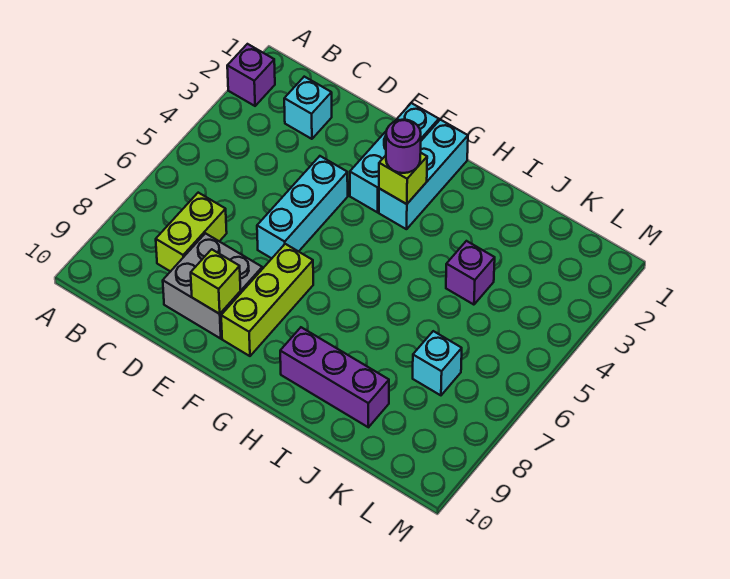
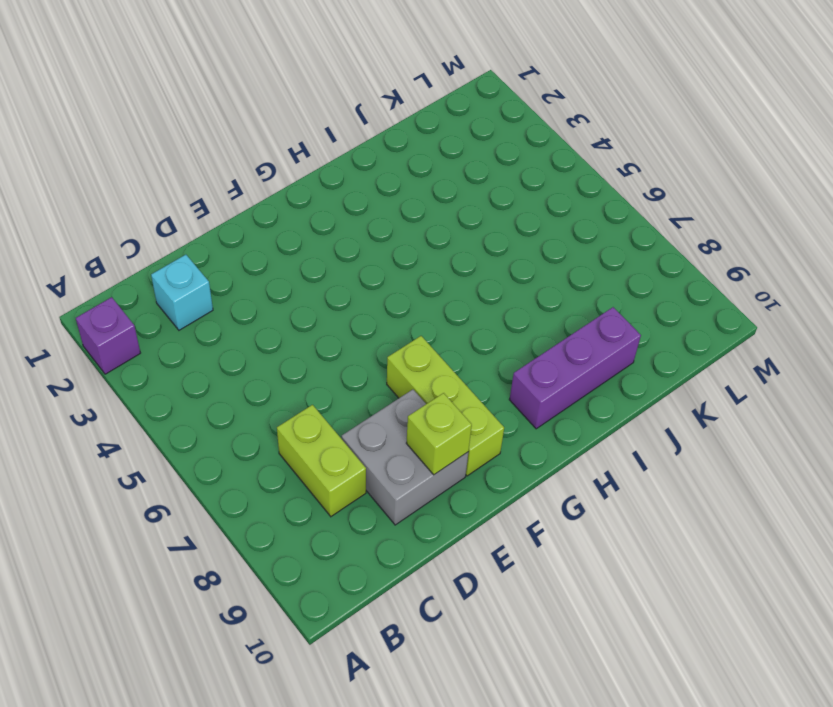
none -> cyan 1x3 brick [257,156,348,258]
none -> cyan 1x3 brick [350,103,439,212]
none -> cyan 1x3 brick [379,120,468,229]

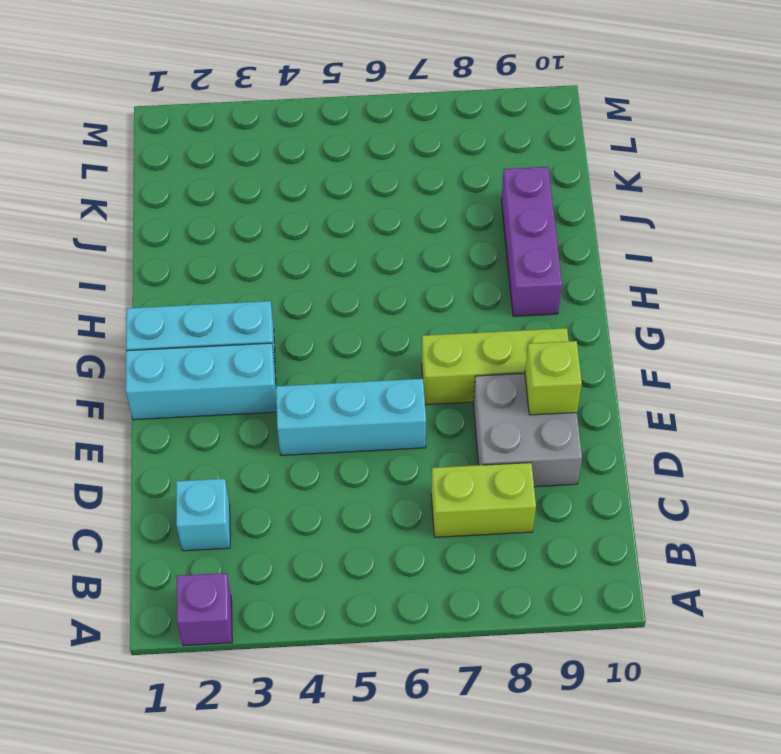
none -> purple 1x1 brick [446,241,495,305]
none -> cyan 1x1 brick [413,331,462,395]
none -> lime 1x1 brick [379,153,427,204]

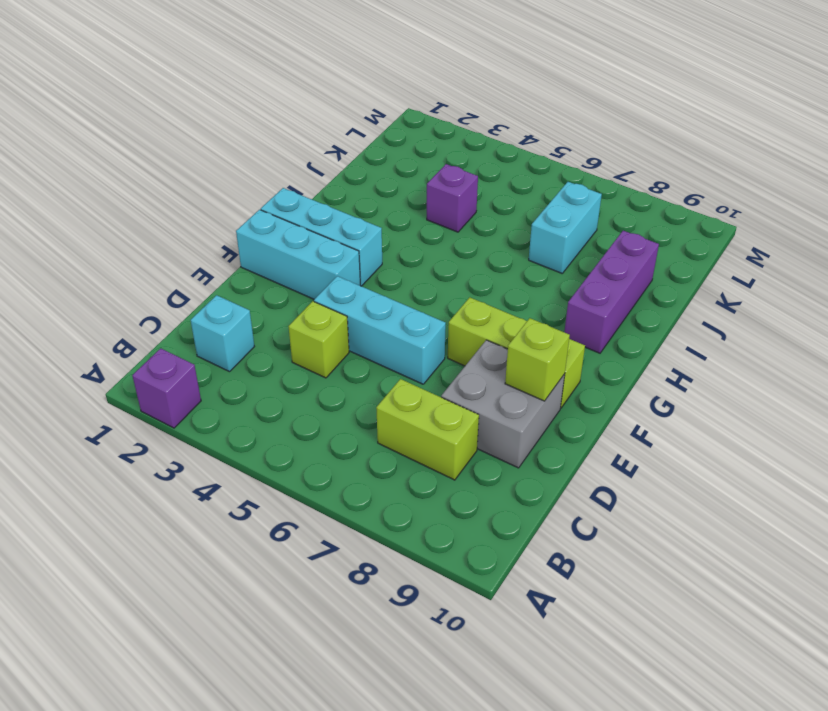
lime 1x1 brick [288,301,349,378] -> lime 1x1 brick moved to [379,153,427,204]
cyan 1x2 brick [529,182,602,273] -> cyan 1x1 brick [413,331,462,395]
none -> purple 1x1 round brick [386,120,421,173]

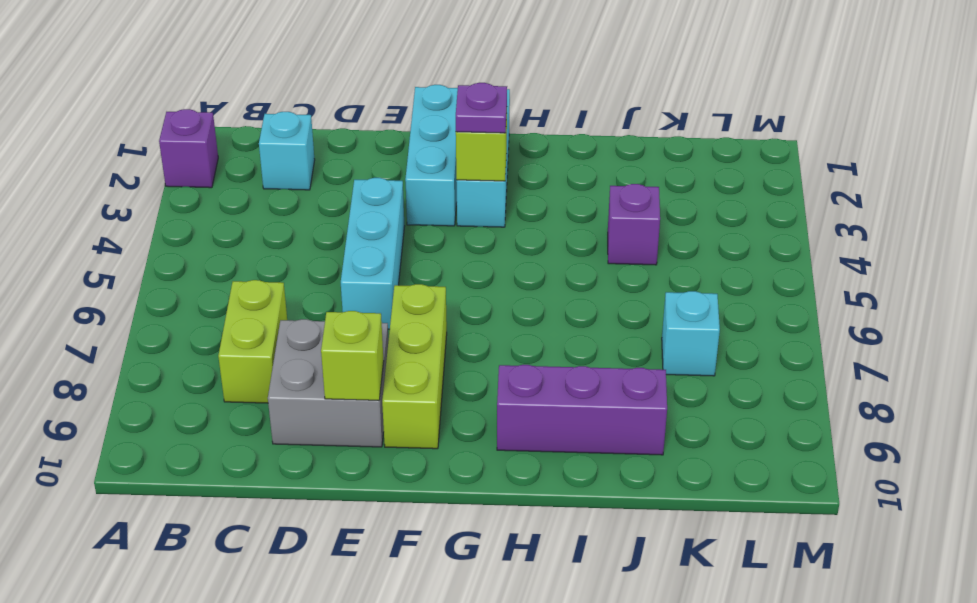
purple 1x1 plate [456,83,507,133] -> purple 1x1 round brick [386,120,421,173]

